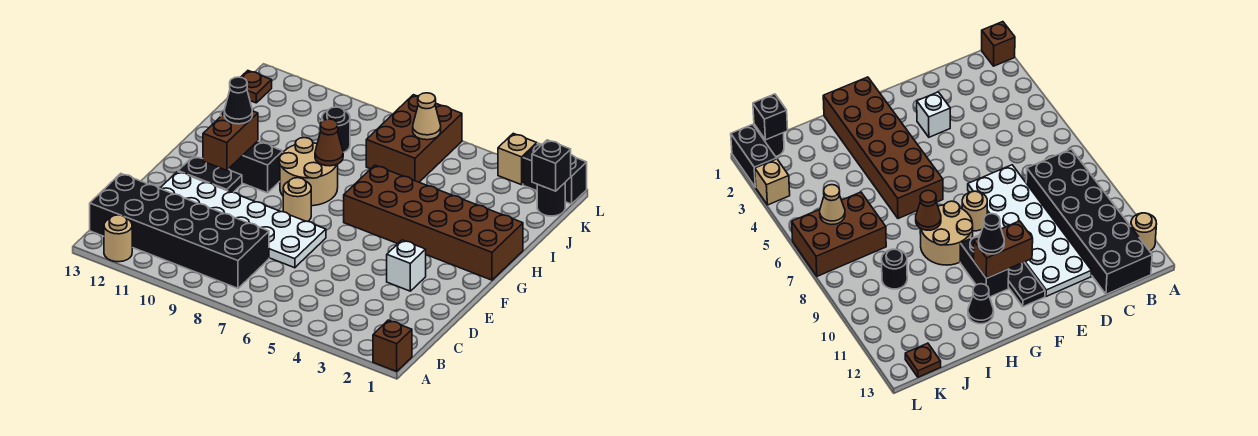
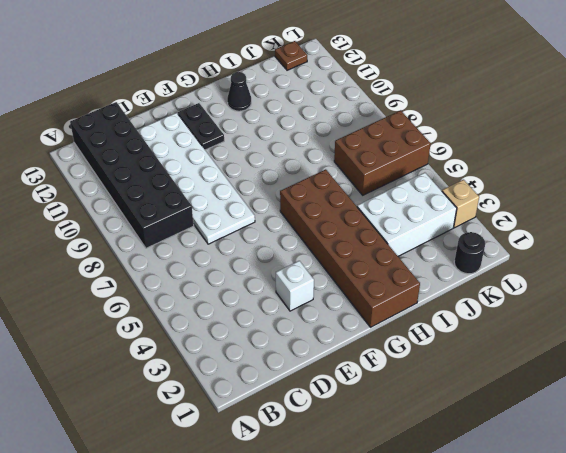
white 2x3 brick [357,173,457,256] -> none
none -> brown 1x1 brick [373,320,412,371]
none -> tan 1x1 round brick [104,215,132,262]
none -> tan 1x1 round brick [283,178,311,221]

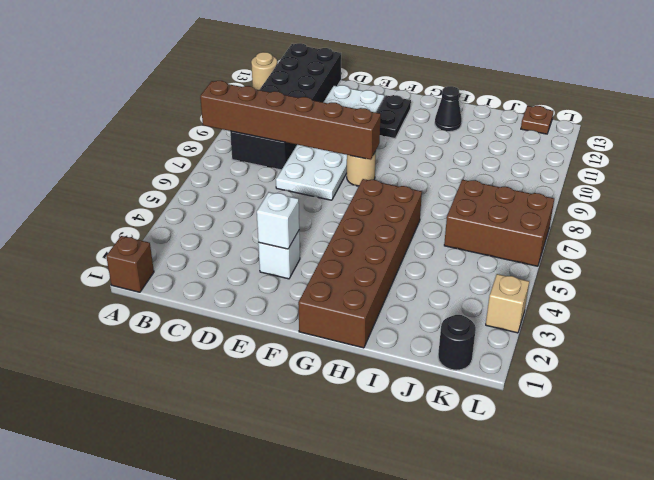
brown 1x6 brick [200,81,381,160] -> none
white 1x1 brick [257,192,299,249] -> none
none -> tan 2x2 round brick [279,138,338,206]
none -> black 1x2 brick [229,141,283,193]
none -> black 1x1 round brick [322,107,350,152]

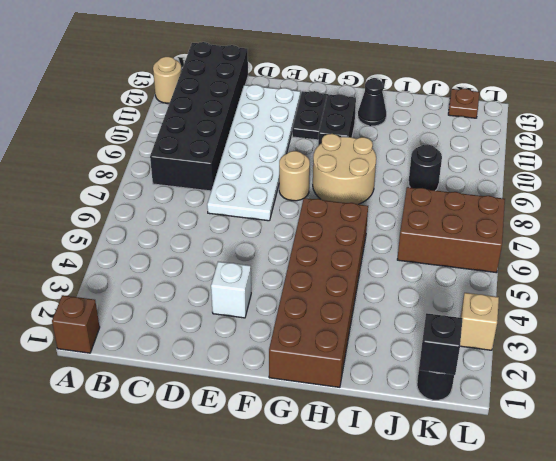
none -> black 1x2 brick [523,143,587,204]
none -> brown 1x2 brick [203,111,258,170]
none -> brown 1x1 cone [315,119,343,166]

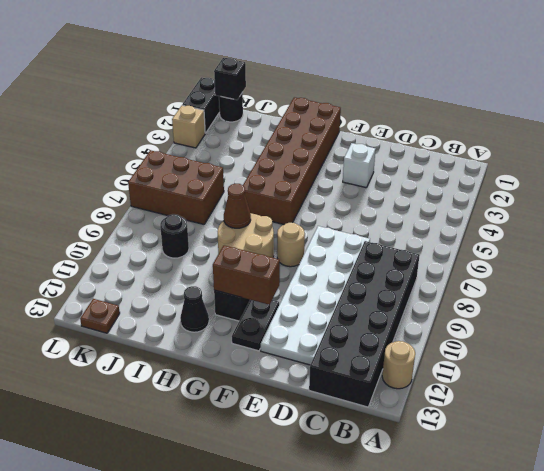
none -> brown 1x1 brick [373,320,412,371]
none -> tan 1x1 cone [413,93,441,140]
none -> black 1x1 cone [224,77,252,124]

